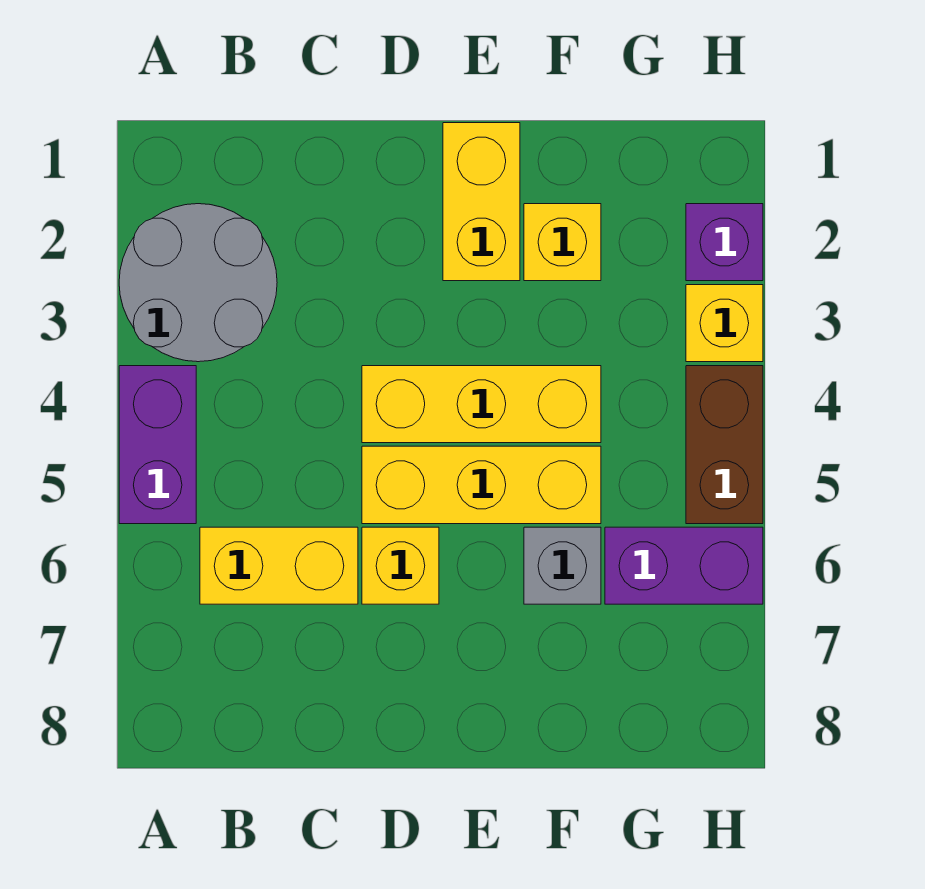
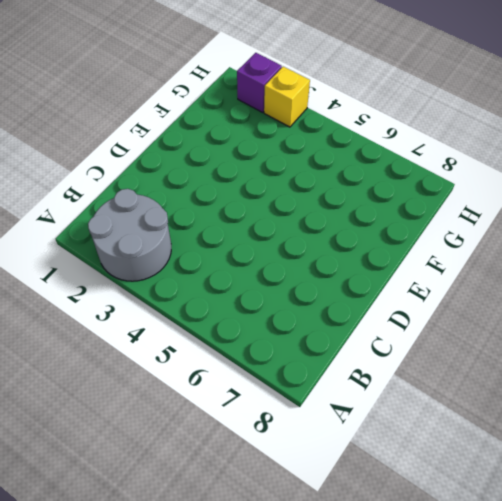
none -> purple 1x2 brick [119,366,196,524]
none -> yellow 1x2 brick [200,527,358,604]
none -> yellow 1x3 brick [362,366,601,443]

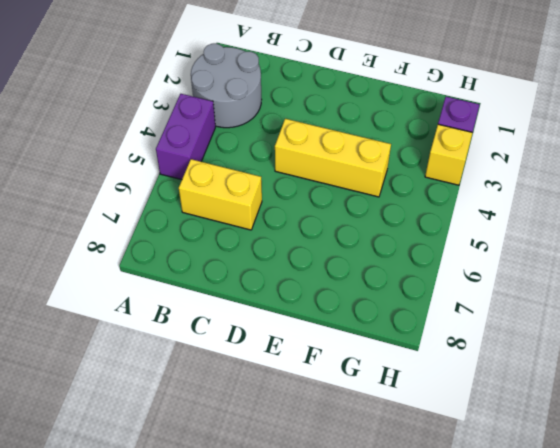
none -> yellow 1x3 brick [362,446,601,524]
none -> yellow 1x1 brick [362,527,439,604]
none -> yellow 1x2 brick [443,123,520,281]

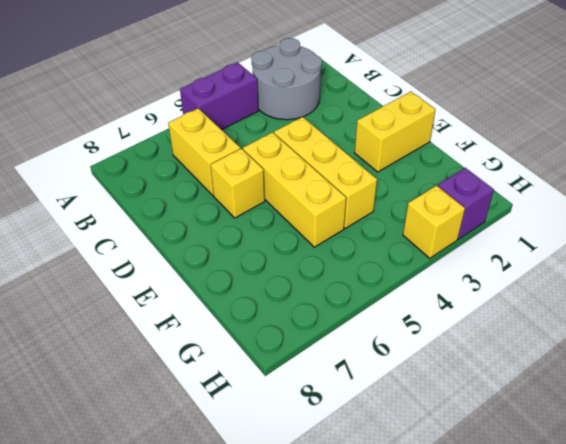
none -> yellow 1x1 brick [524,204,601,281]
none -> grey 1x1 brick [524,527,601,604]
none -> purple 1x2 brick [605,527,763,604]

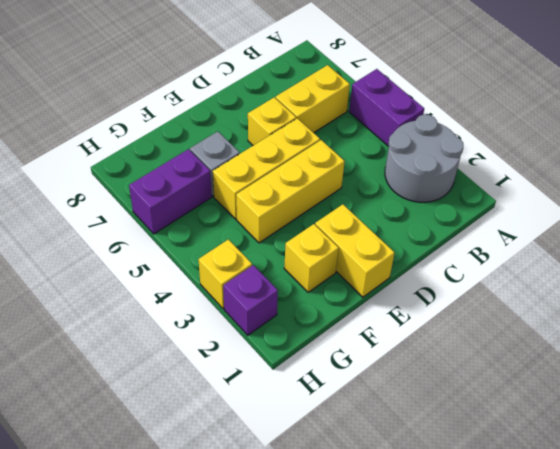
none -> brown 1x2 brick [686,366,763,524]

